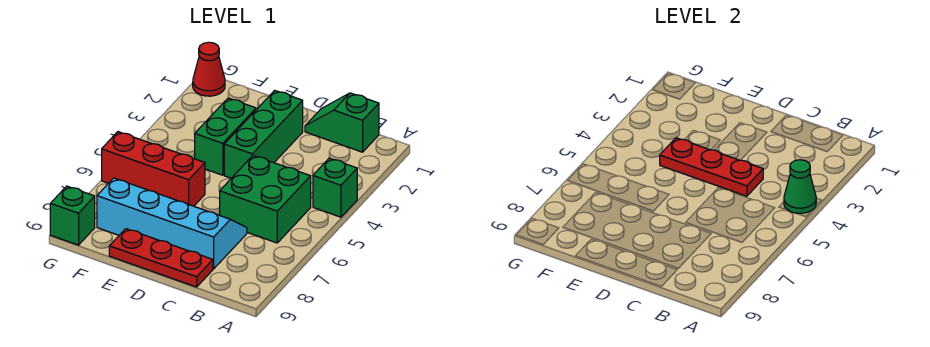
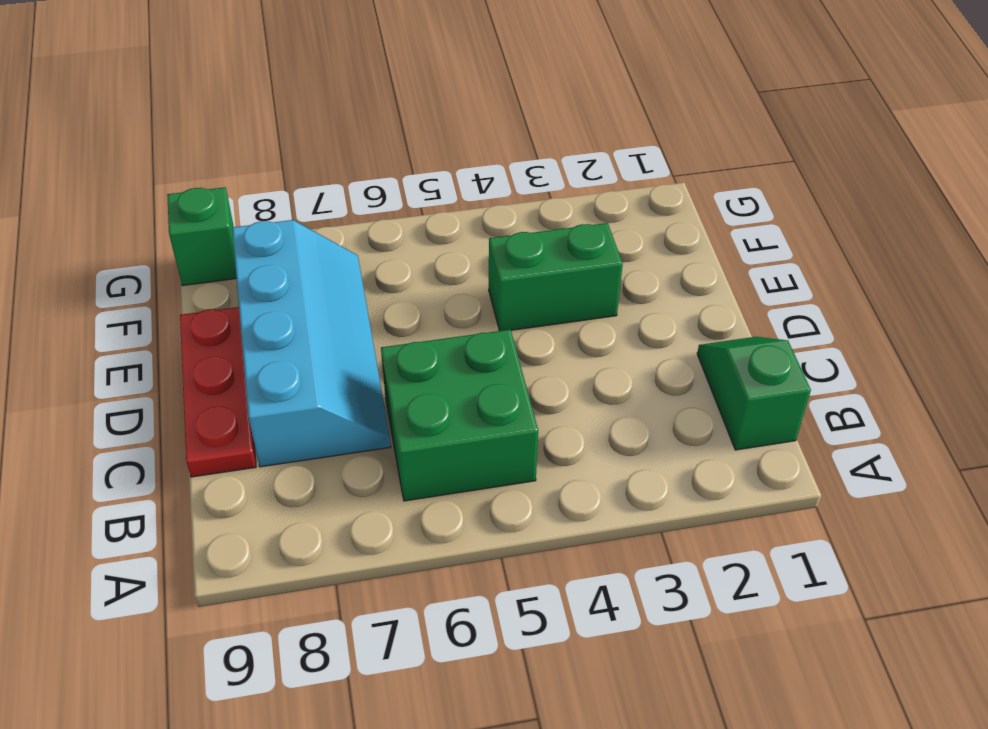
none -> green 1x1 brick [313,158,357,217]
none -> green 1x3 brick [224,90,303,178]
none -> red 1x3 brick [102,132,205,206]

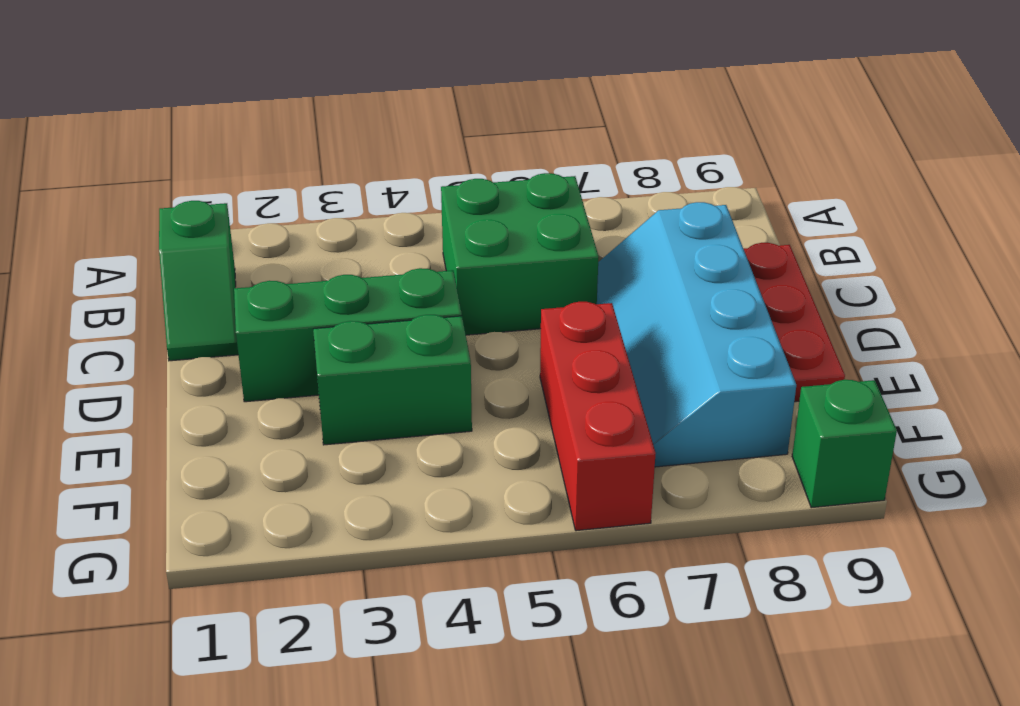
none -> green 1x1 brick [313,158,357,217]
none -> red 1x1 cone [193,42,225,96]
none -> green 1x1 cone [784,160,816,213]

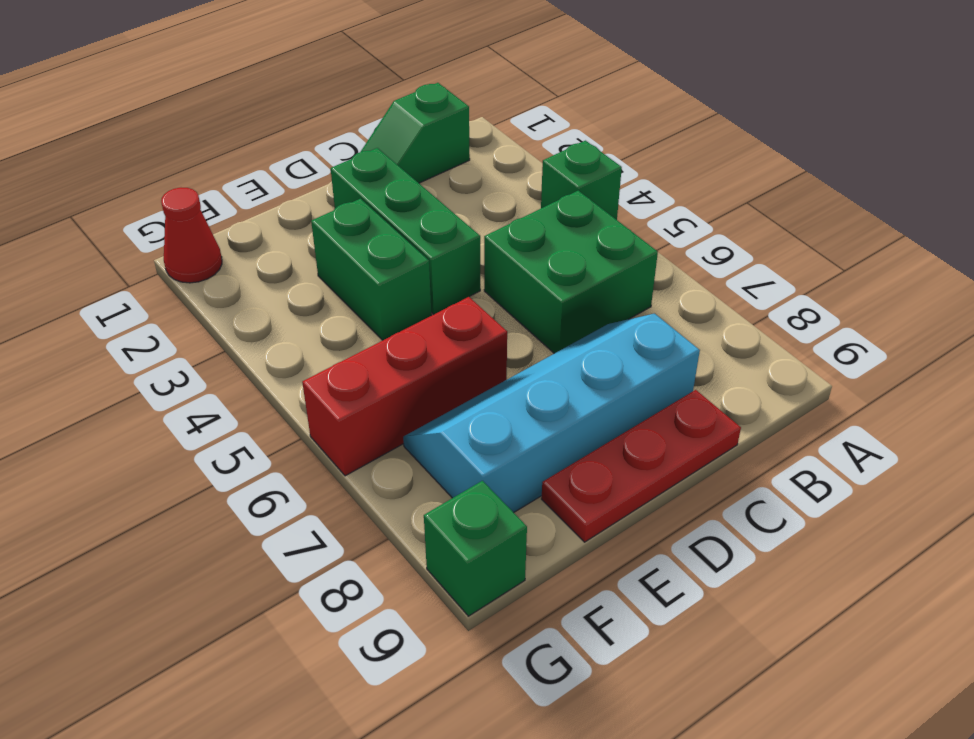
none -> green 1x1 cone [784,160,816,213]
none -> red 1x3 plate [660,138,763,196]

